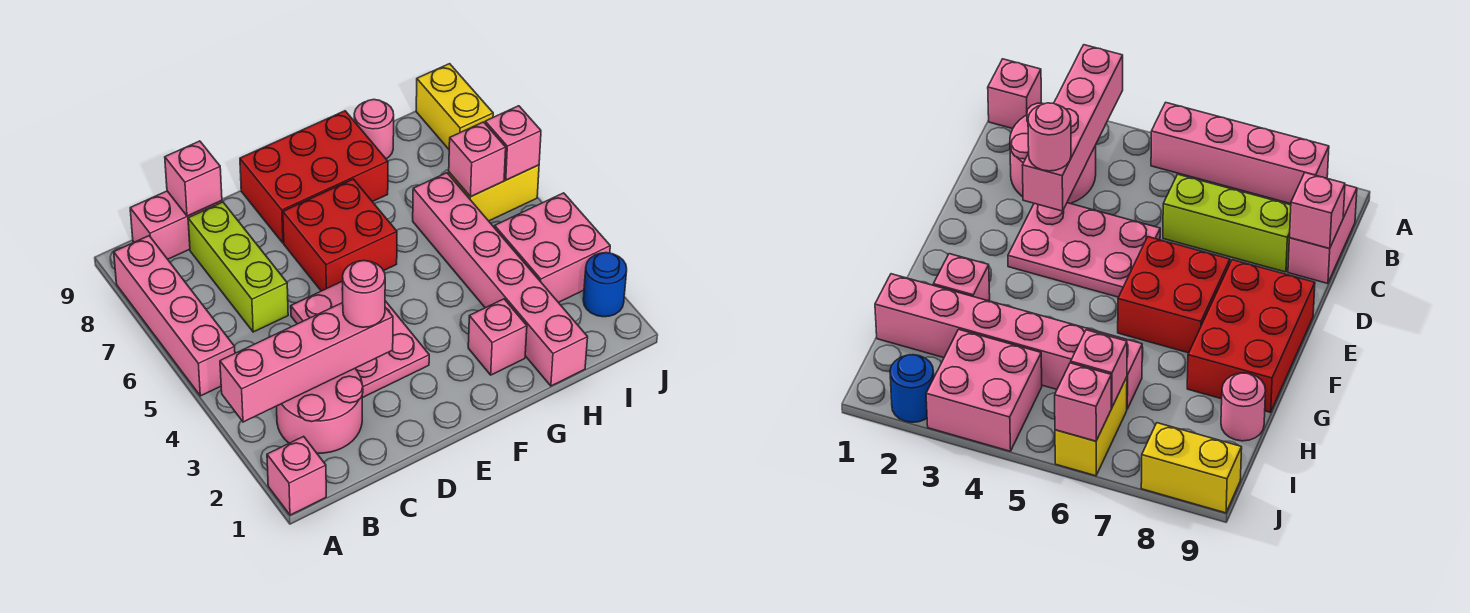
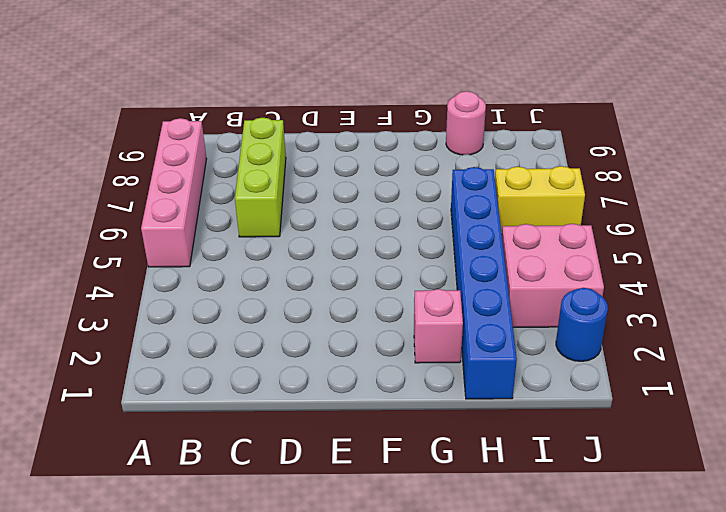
blue 1x6 brick [451,167,517,399] -> pink 1x6 brick [413,173,588,386]
none -> pink 1x1 brick [267,436,326,515]
none -> pink 2x2 round brick [277,369,363,453]
none -> pink 1x2 brick [130,191,222,259]

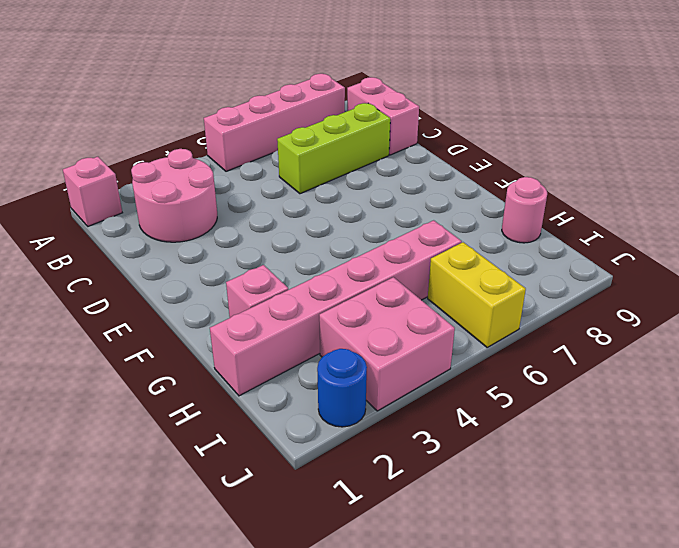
none -> pink 2x3 plate [291,281,429,398]
none -> red 2x2 brick [283,179,397,291]
none -> red 2x3 brick [240,111,388,243]

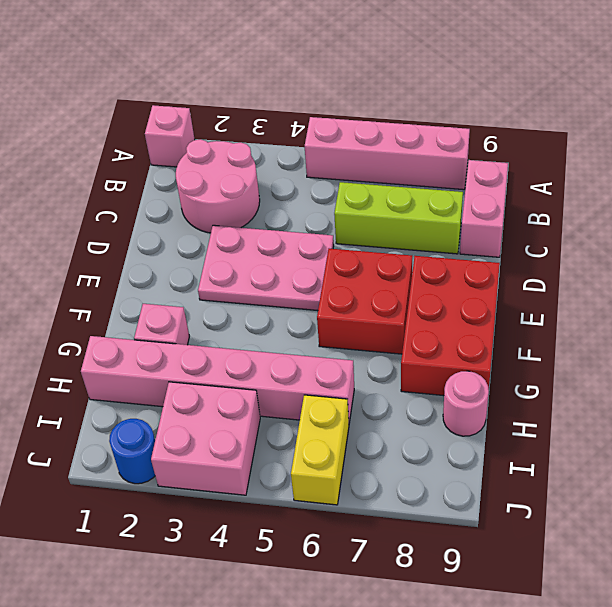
none -> yellow 1x2 brick [416,64,493,149]
none -> pink 1x4 brick [220,303,393,422]
none -> pink 1x1 brick [165,141,222,216]

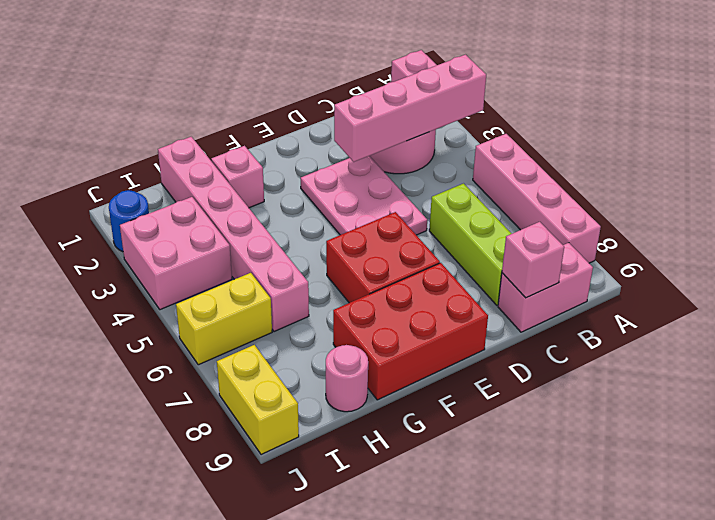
none -> pink 1x1 brick [449,122,506,197]
none -> pink 1x1 brick [485,106,541,180]
none -> pink 1x1 round brick [343,261,385,327]

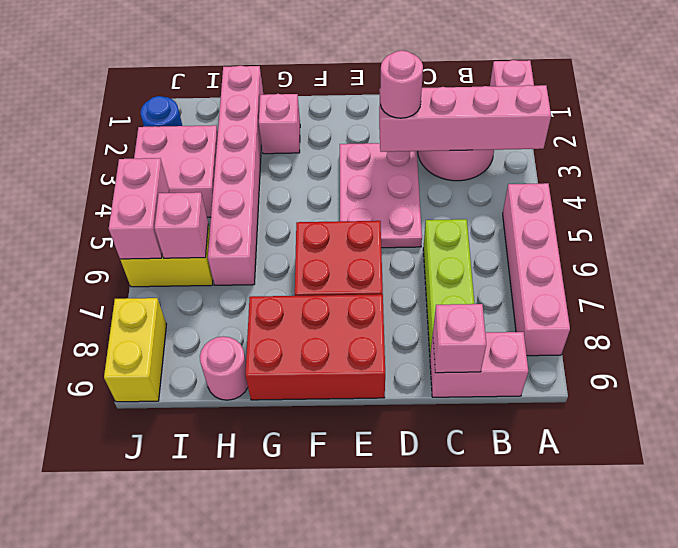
pink 1x2 brick [109,158,169,259] -> pink 1x1 brick [485,106,541,180]

